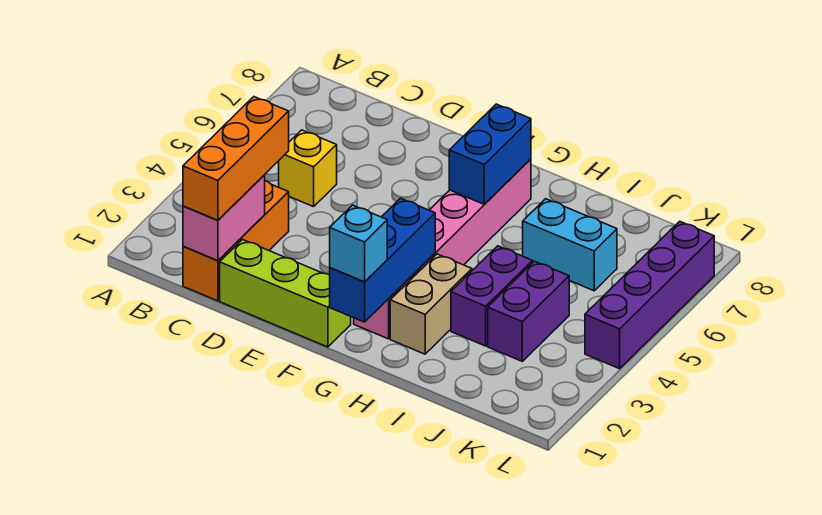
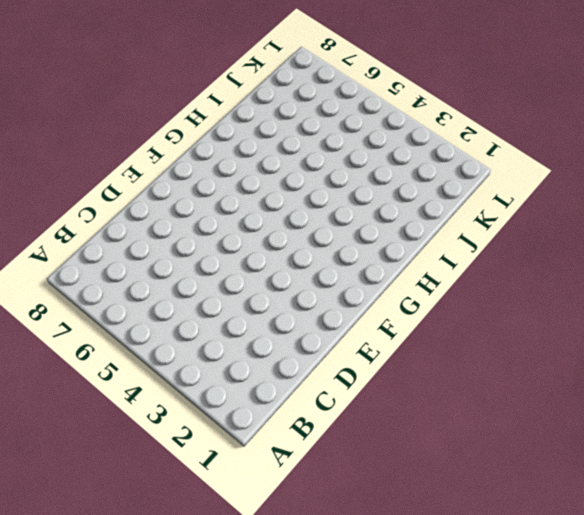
none -> orange 1x3 brick [183,181,289,301]
none -> yellow 1x1 brick [279,130,337,207]
none -> lime 1x3 brick [220,240,351,347]

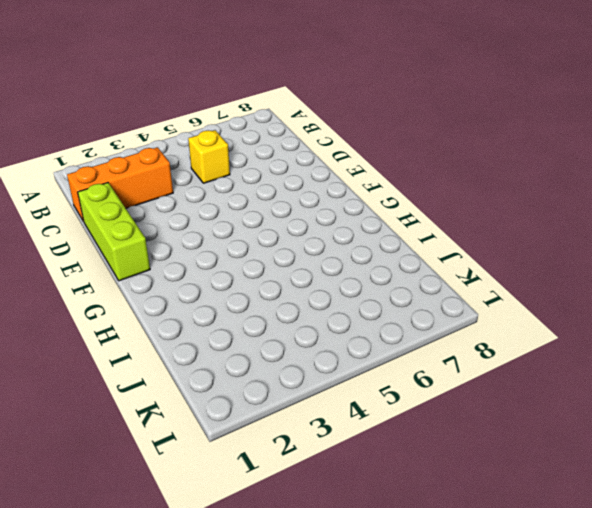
none -> pink 1x6 brick [354,159,531,339]
none -> tan 1x2 brick [390,254,472,354]
none -> purple 1x2 brick [451,246,533,346]

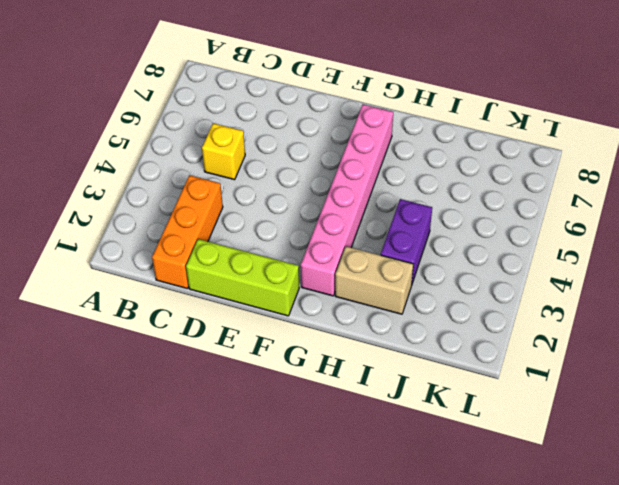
tan 1x2 brick [335,246,413,314] -> tan 1x2 brick turned to [390,254,472,354]
none -> cyan 1x2 brick [523,199,617,291]
none -> purple 1x2 brick [488,261,569,361]
none -> purple 1x4 brick [585,221,714,369]

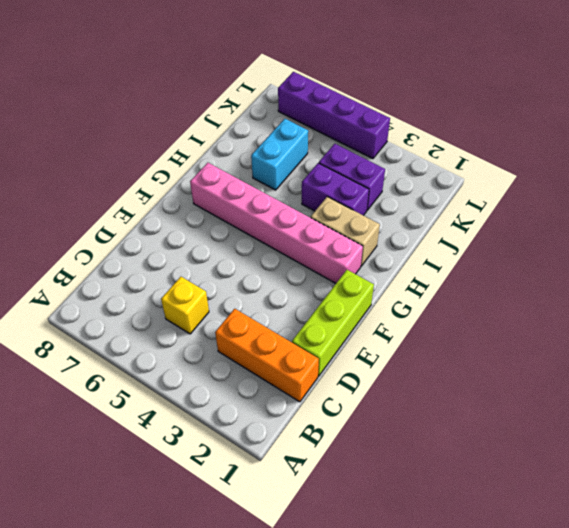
none -> pink 1x2 brick [183,175,265,261]
none -> blue 1x3 brick [330,198,435,322]
none -> blue 1x2 brick [449,104,531,204]

